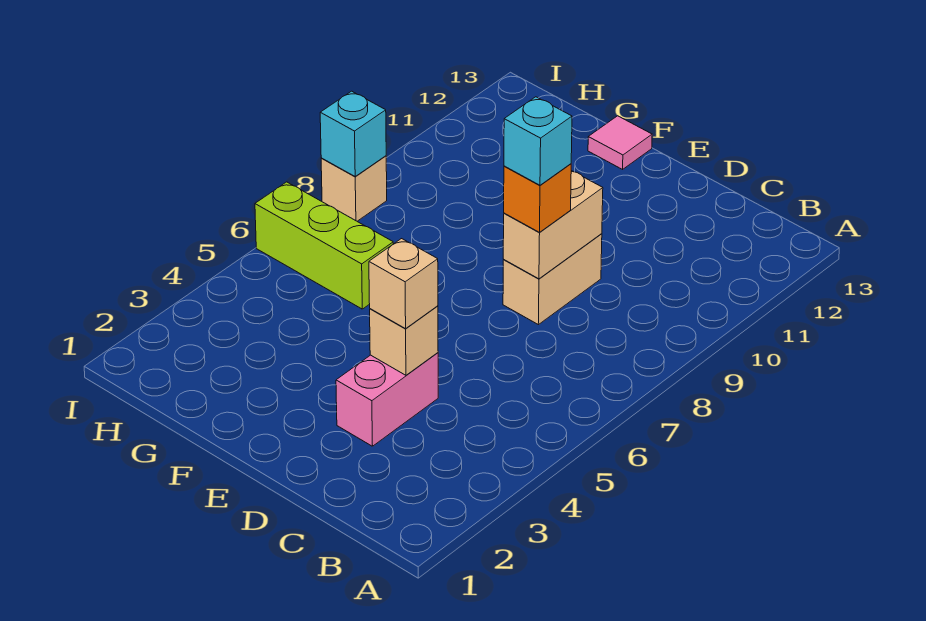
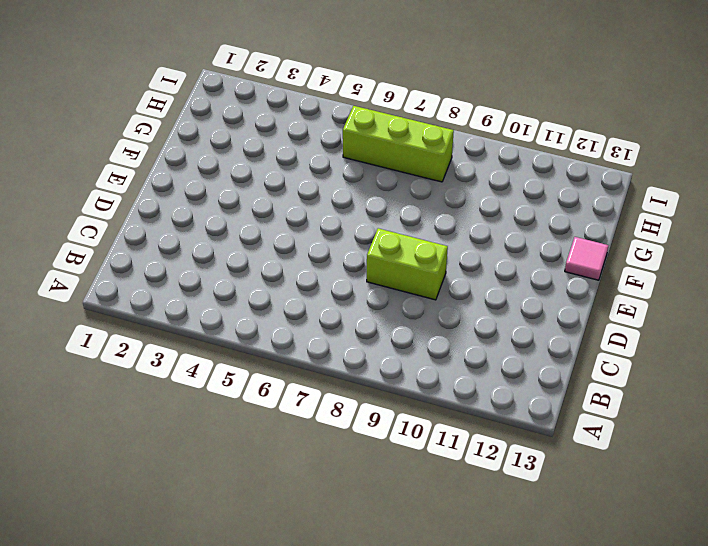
lime 1x2 brick [367,228,448,300] -> tan 1x2 brick [503,234,602,325]
lime 1x3 brick [343,106,454,182] -> lime 1x3 brick turned to [255,182,393,309]
none -> pink 1x2 brick [336,353,438,446]
none -> tan 1x1 brick [321,156,387,221]

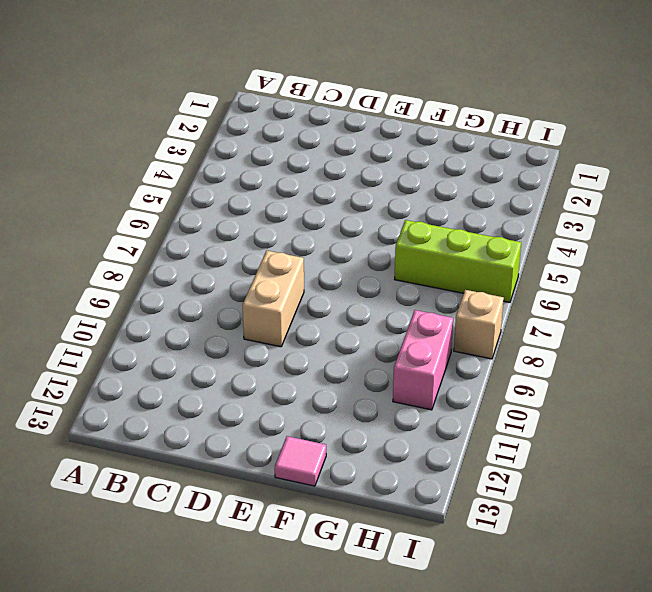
pink 1x2 brick [393,310,453,410] -> pink 1x2 brick moved to [336,353,438,446]
none -> tan 1x1 brick [370,306,438,375]
none -> tan 1x2 brick [503,171,603,279]

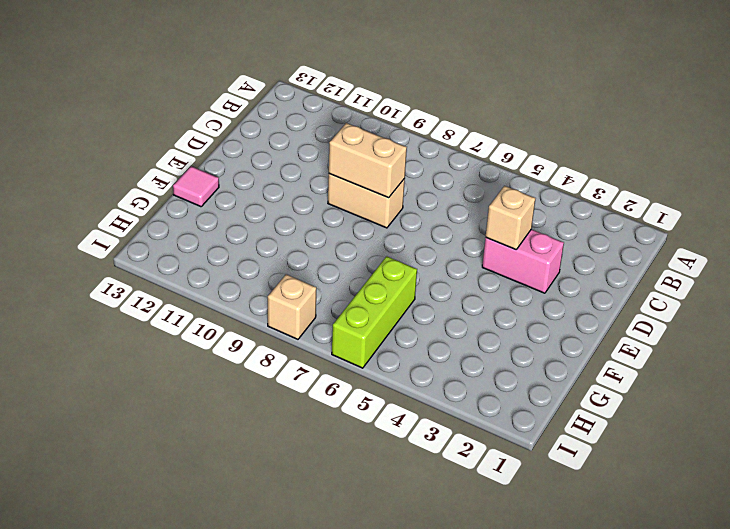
none -> cyan 1x1 brick [320,91,386,176]
none -> tan 1x1 brick [369,239,438,329]

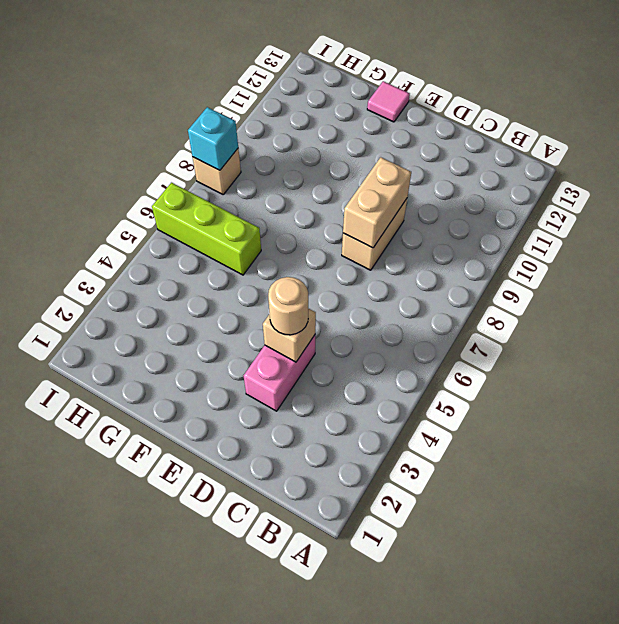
tan 1x1 round brick [268,277,308,335] -> tan 1x1 brick [369,239,438,329]
none -> orange 1x1 brick [504,164,571,232]
none -> cyan 1x1 brick [504,97,572,185]

